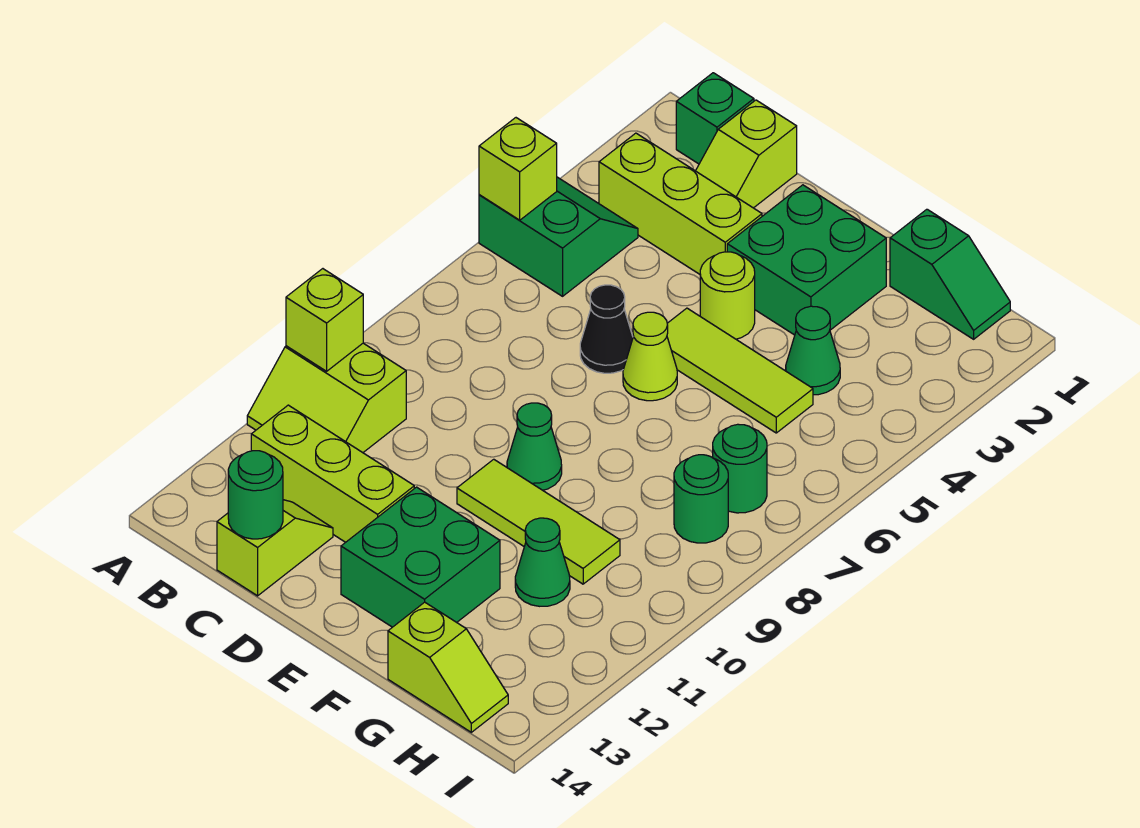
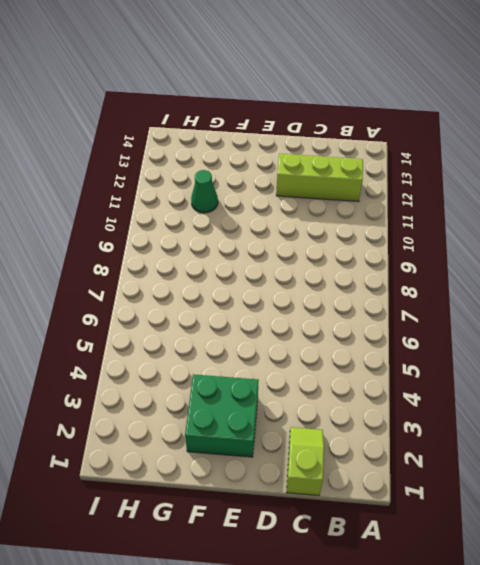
none -> green 2x2 slope [479,177,638,296]
none -> lime 2x2 slope [247,343,406,453]
none -> green 1x1 brick [676,73,754,164]

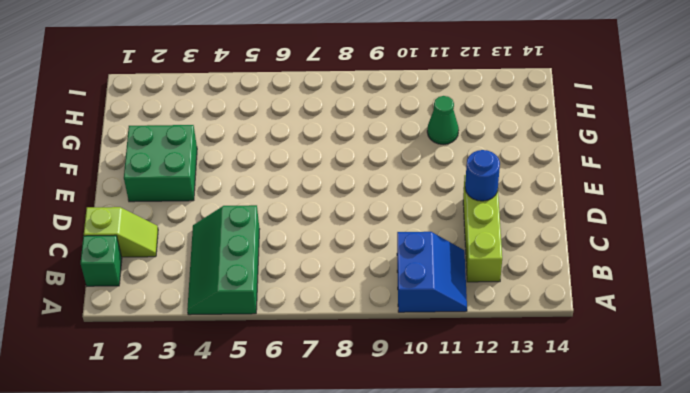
green 2x3 slope [187,205,260,315] -> green 2x2 slope [479,177,638,296]
blue 2x2 slope [397,232,467,312] -> lime 2x2 slope [247,343,406,453]
blue 1x1 round brick [465,150,500,201] -> none
none -> lime 1x3 brick [599,133,762,274]
none -> lime 1x2 slope [217,500,333,596]
none -> black 1x1 cone [580,285,633,373]

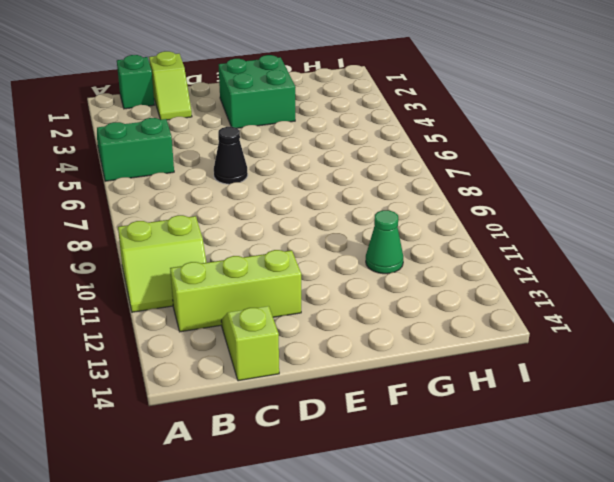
none -> lime 1x3 brick [599,133,762,274]
none -> lime 1x1 round brick [700,252,755,339]
none -> lime 1x3 tile [667,308,813,433]

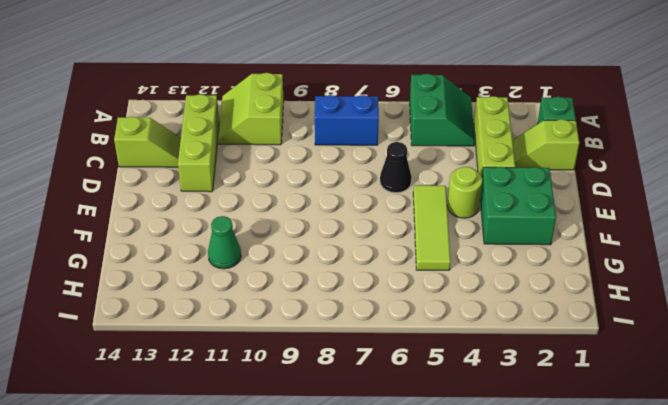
blue 1x2 brick [315,95,379,145] -> none
none -> lime 1x1 cone [623,312,677,401]
none -> green 1x1 cone [507,403,562,490]
none -> lime 1x3 tile [457,459,620,584]

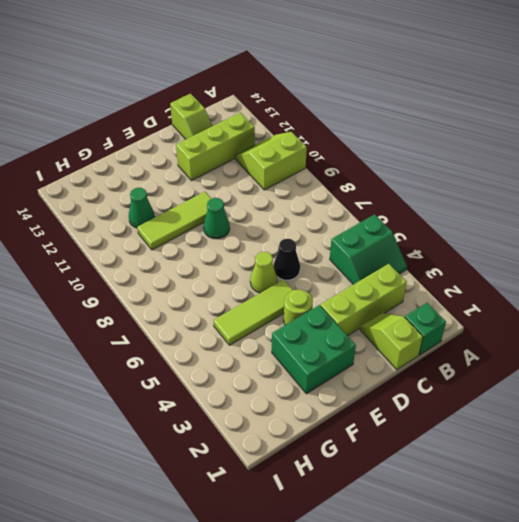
none -> green 2x2 brick [341,487,500,627]
none -> green 1x2 slope [890,209,1010,339]
none -> green 1x1 cone [786,306,840,395]

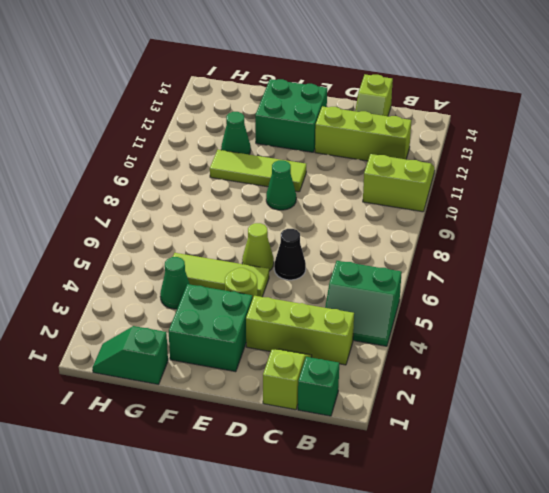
none -> lime 1x2 slope [388,602,508,732]
none -> green 1x1 round brick [713,424,767,513]
none -> green 1x1 round brick [674,455,728,543]

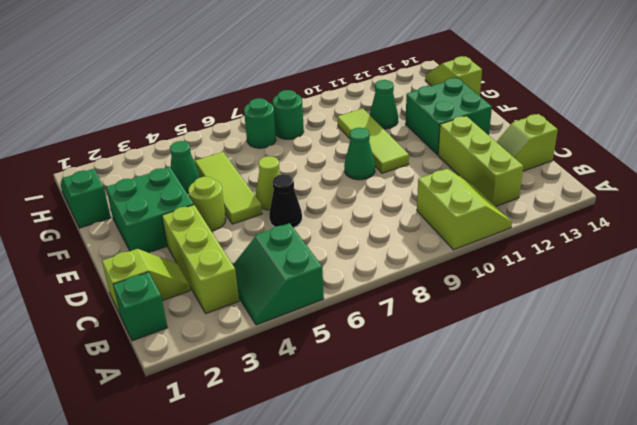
none -> lime 1x1 brick [479,118,557,220]
none -> lime 1x1 brick [286,269,363,371]
none -> green 1x1 round brick [228,451,283,539]

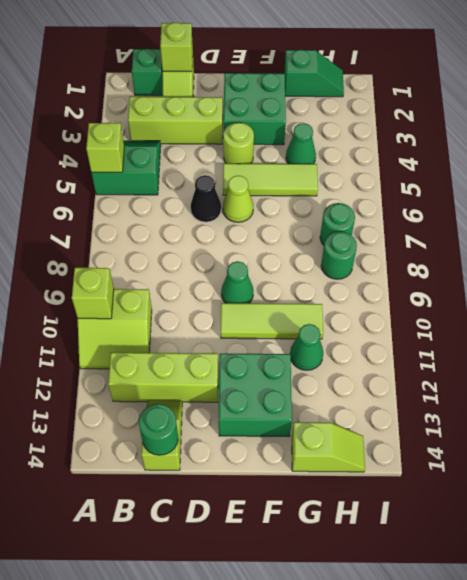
lime 1x1 brick [160,23,193,71] -> none

